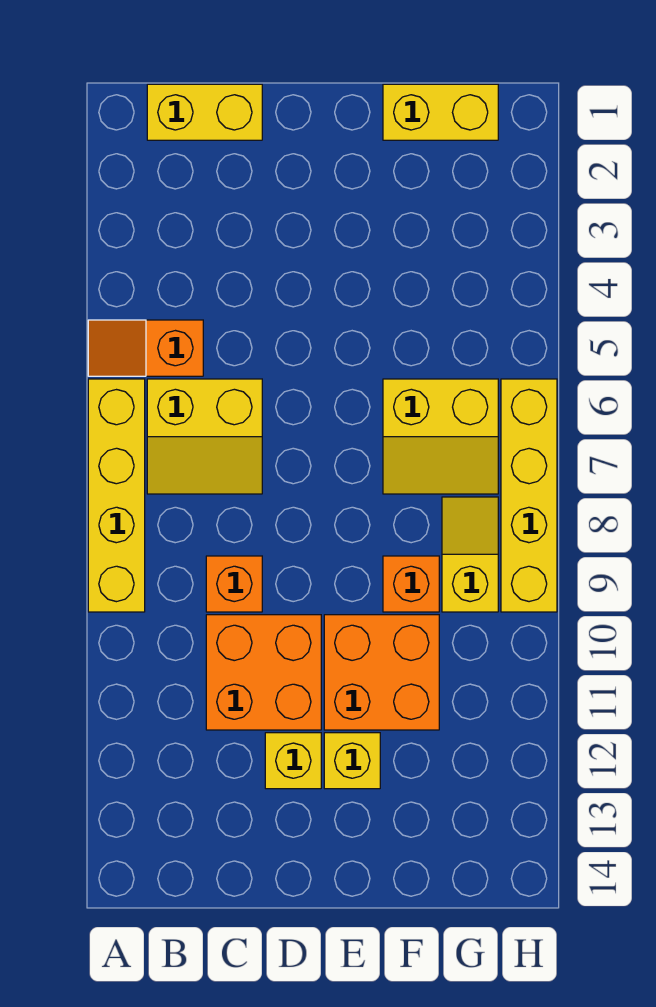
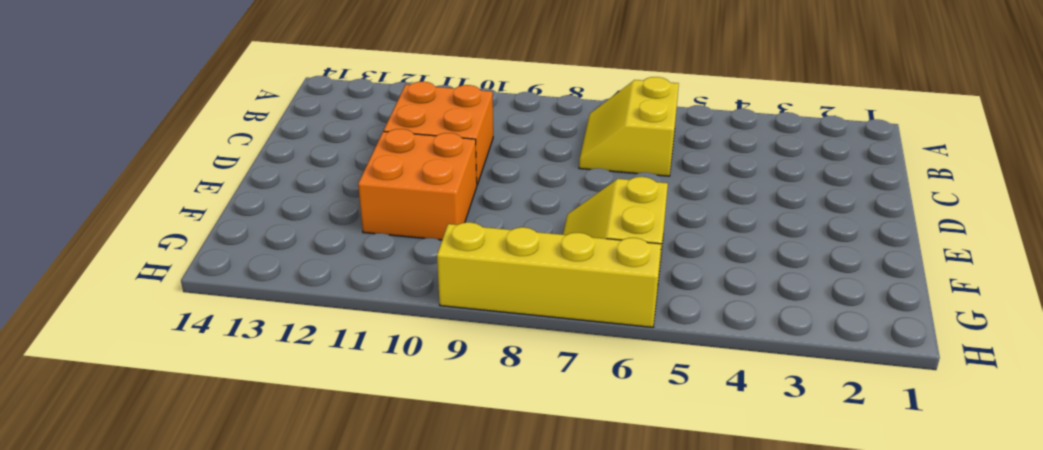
none -> orange 1x2 slope [88,320,203,376]
none -> yellow 1x4 brick [88,379,145,612]
none -> yellow 1x2 brick [147,84,262,140]

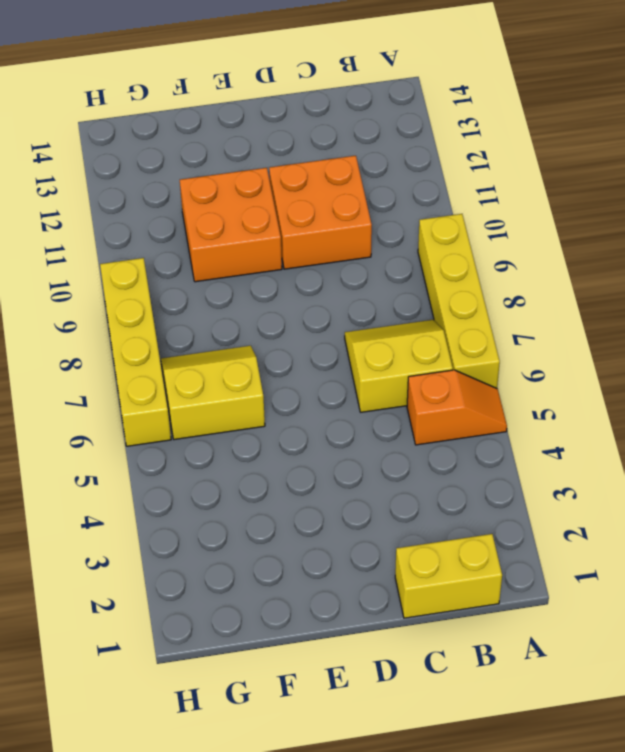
none -> orange 1x1 brick [206,556,262,612]
none -> yellow 1x1 brick [265,733,321,789]
none -> yellow 1x1 brick [324,733,380,789]

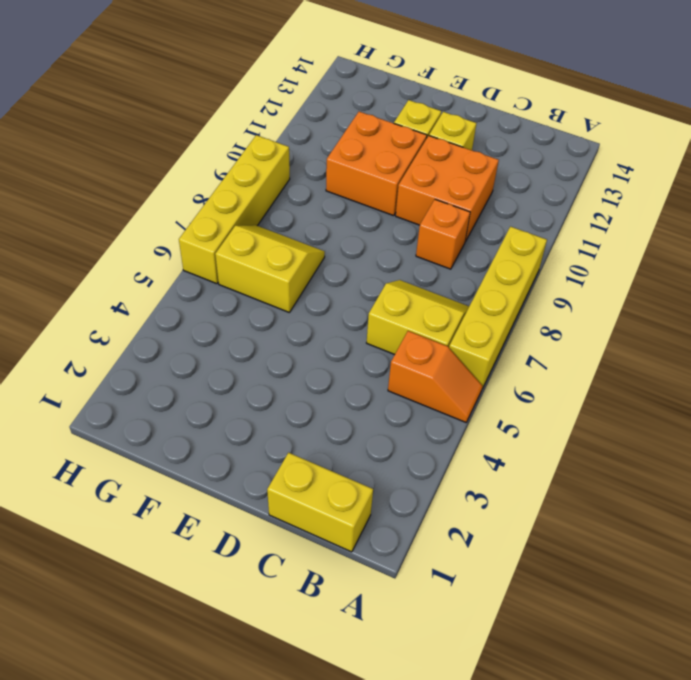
none -> yellow 1x2 brick [383,84,498,140]
none -> orange 1x1 brick [383,556,439,612]
none -> yellow 1x2 slope [442,497,498,612]

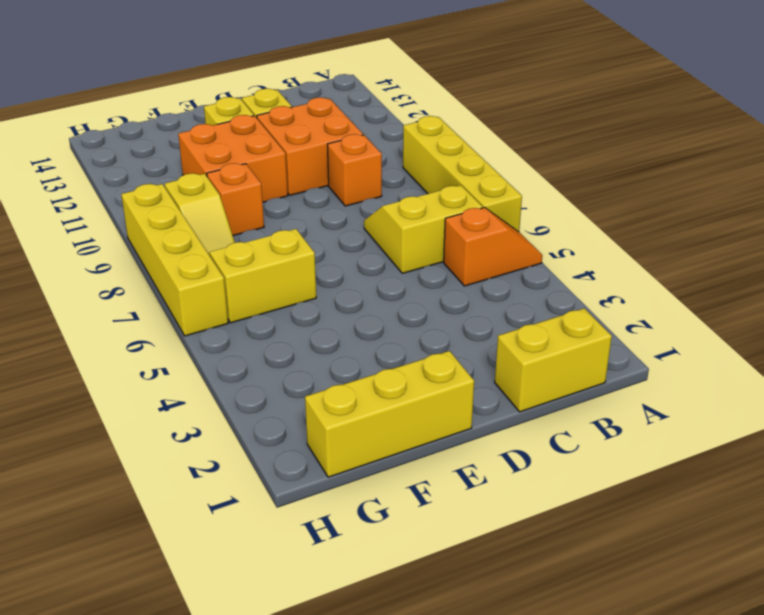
yellow 1x3 brick [305,351,474,477] -> yellow 1x2 brick [383,84,498,140]

